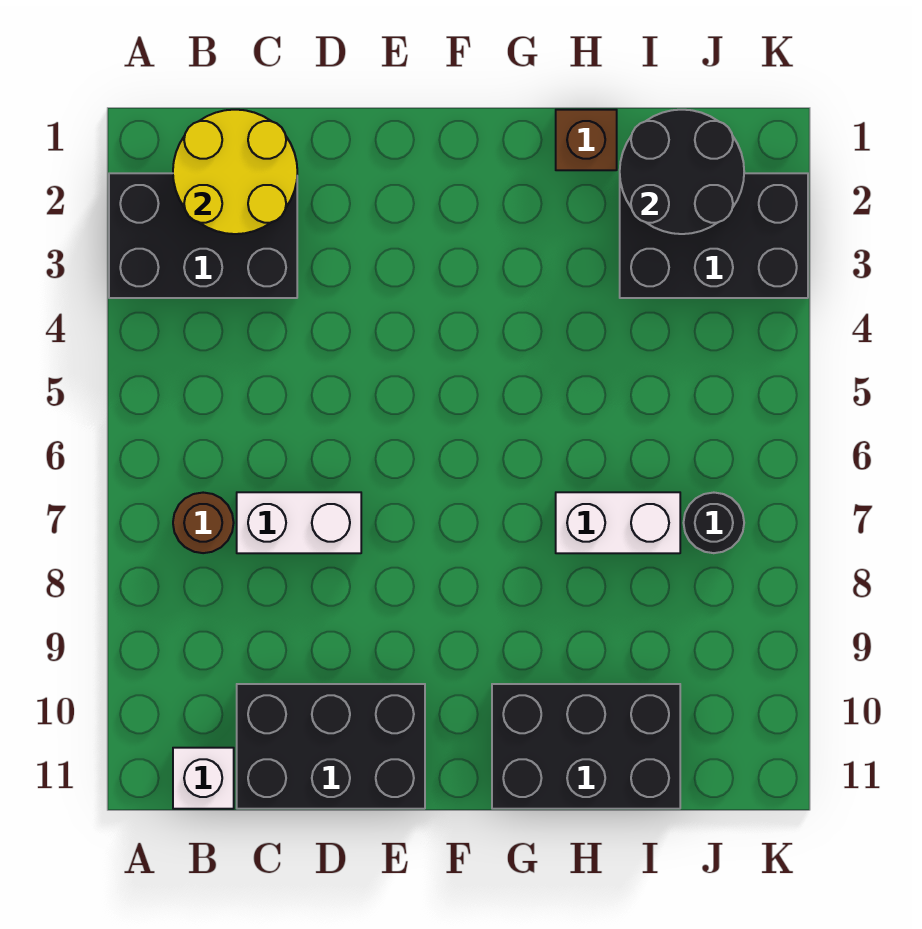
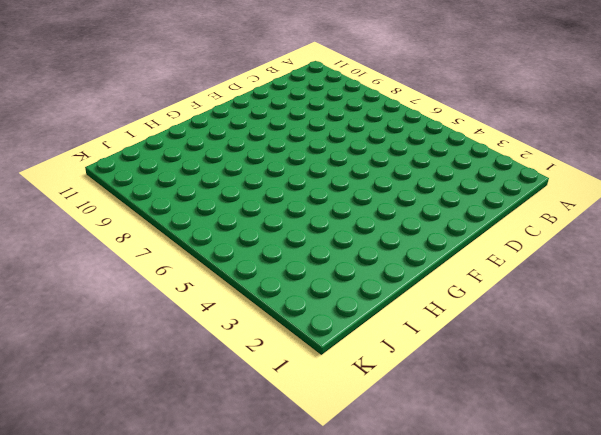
none -> black 2x3 brick [109,173,297,298]
none -> brown 1x1 round brick [173,493,234,553]
none -> white 1x1 brick [173,748,234,809]

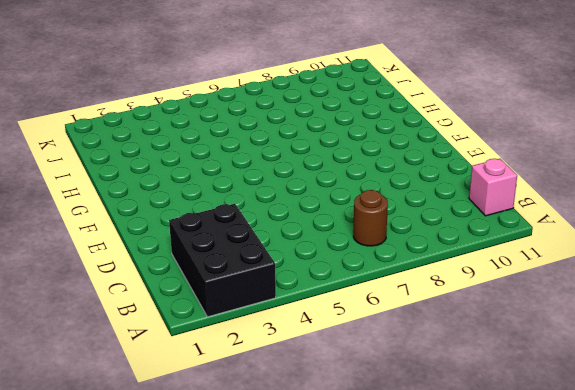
pink 1x1 brick [469,159,517,216] -> white 1x1 brick [173,748,234,809]
none -> white 1x2 brick [237,492,361,553]
none -> black 2x3 brick [237,684,425,809]
none -> black 2x3 brick [492,684,680,809]

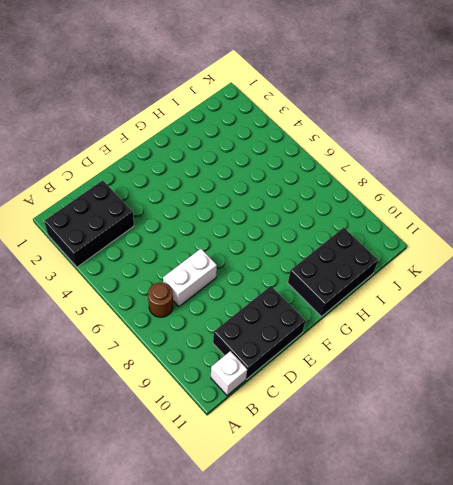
none -> brown 1x1 brick [556,110,617,170]
none -> white 1x2 brick [556,492,680,553]
none -> black 2x3 brick [620,173,808,298]

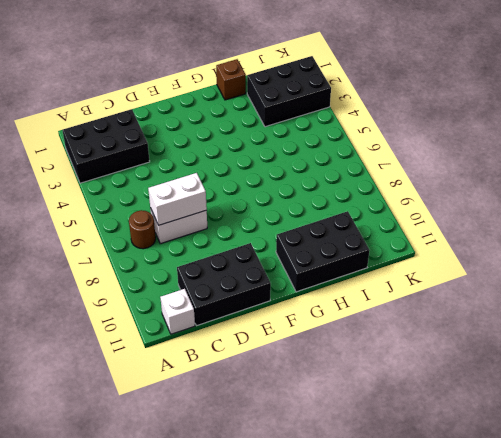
white 1x2 brick [148,173,207,225] -> white 1x2 brick moved to [556,492,680,553]
none -> black 1x1 round brick [684,493,744,553]
none -> yellow 2x2 round brick [173,110,297,234]
none -> black 2x2 round brick [620,110,744,234]

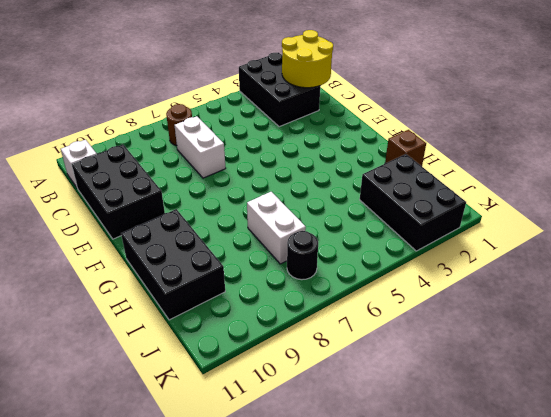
none -> black 2x2 round brick [620,110,744,234]

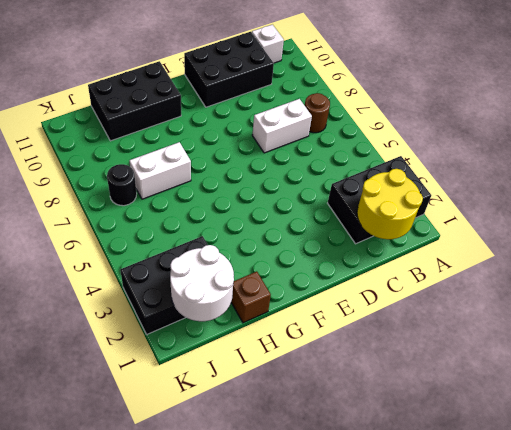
white 2x2 round brick [170,245,234,321] -> black 2x2 round brick [620,110,744,234]

